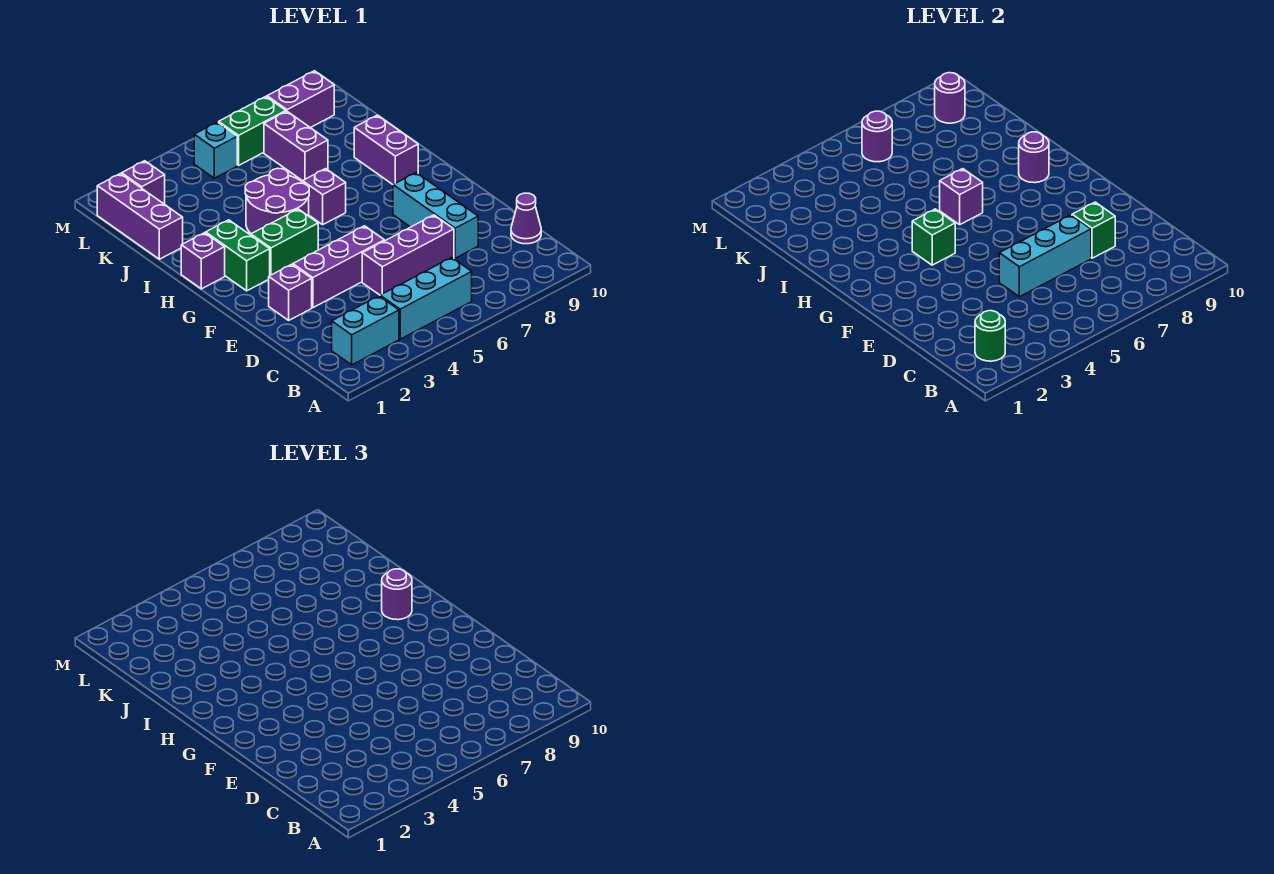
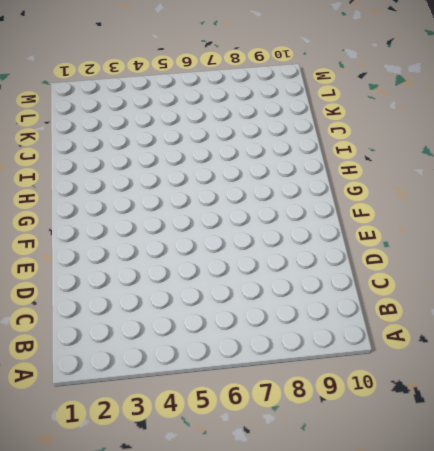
none -> cyan 1x2 brick [332,296,399,365]
none -> cyan 1x3 brick [380,257,472,339]
none -> purple 1x1 cone [511,193,541,244]

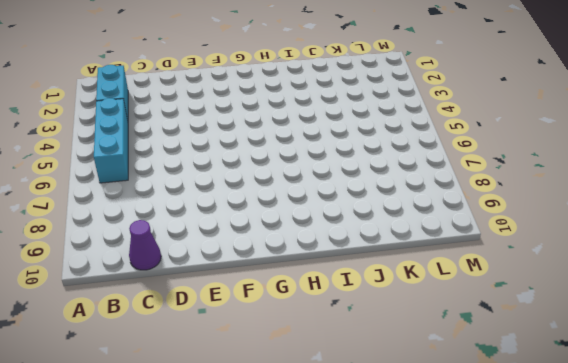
none -> purple 1x3 brick [362,215,454,295]
none -> cyan 1x3 brick [393,173,478,258]
none -> purple 1x1 brick [269,264,312,320]

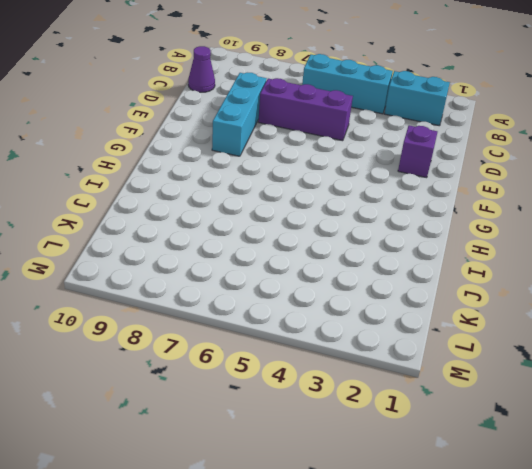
none -> purple 1x3 brick [293,226,384,308]
none -> green 1x2 brick [206,220,270,291]
none -> green 1x2 brick [251,209,318,275]

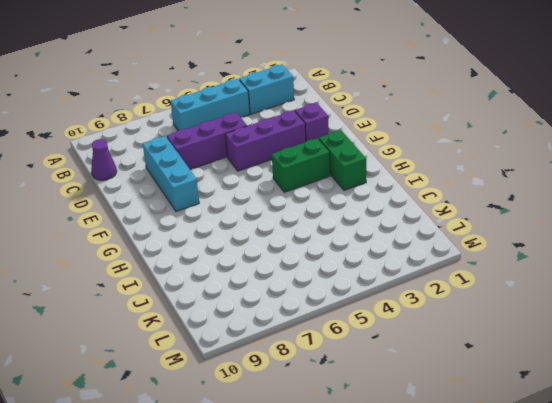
none -> purple 1x1 brick [181,233,225,289]
none -> purple 2x2 round brick [245,168,309,234]
none -> purple 1x1 brick [303,169,346,225]

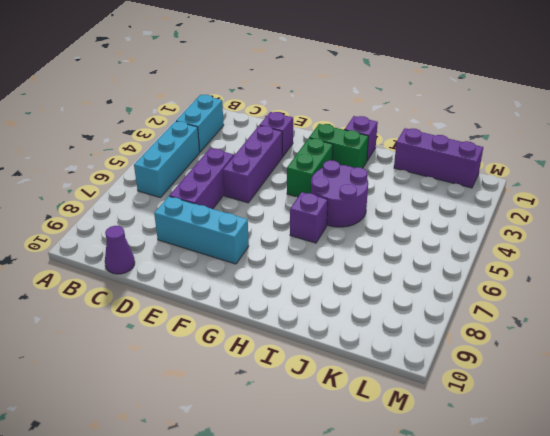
none -> purple 1x2 brick [354,115,418,184]
none -> purple 1x2 brick [264,111,328,181]
none -> purple 1x1 brick [122,161,165,204]

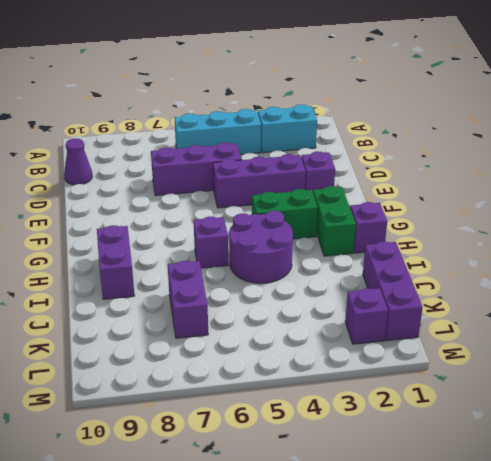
none -> cyan 1x3 brick [393,173,478,258]
none -> cyan 1x1 brick [194,122,237,178]
none -> green 1x2 brick [219,97,286,165]

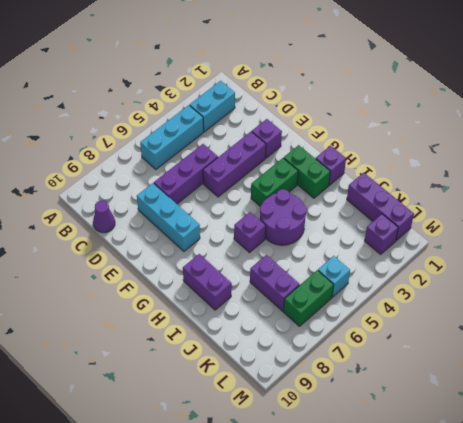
none -> purple 1x2 brick [267,71,334,128]
none -> green 1x1 round brick [975,311,1005,361]
none -> cyan 1x3 brick [999,215,1091,297]

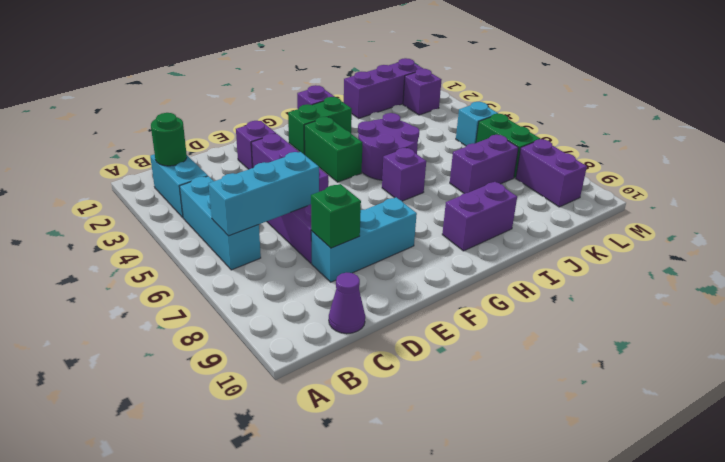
cyan 1x3 brick [209,152,319,236] -> cyan 1x3 brick turned to [999,215,1091,297]
none -> green 1x1 brick [912,209,955,265]
none -> purple 1x1 brick [940,169,983,225]
none -> purple 1x1 round brick [1019,132,1049,183]

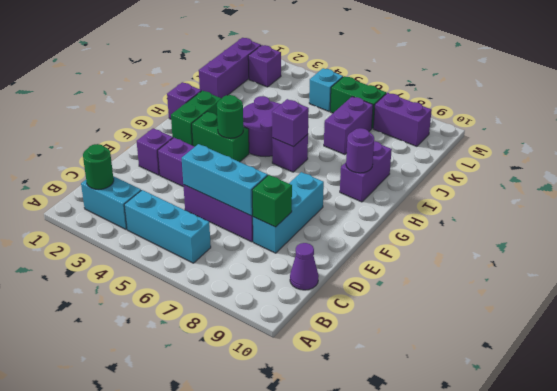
green 1x1 round brick [217,95,243,138] -> green 1x1 brick [912,209,955,265]
none -> purple 1x1 round brick [862,111,892,162]
none -> purple 1x1 round brick [935,73,965,123]
none -> purple 1x1 round brick [382,569,412,620]

